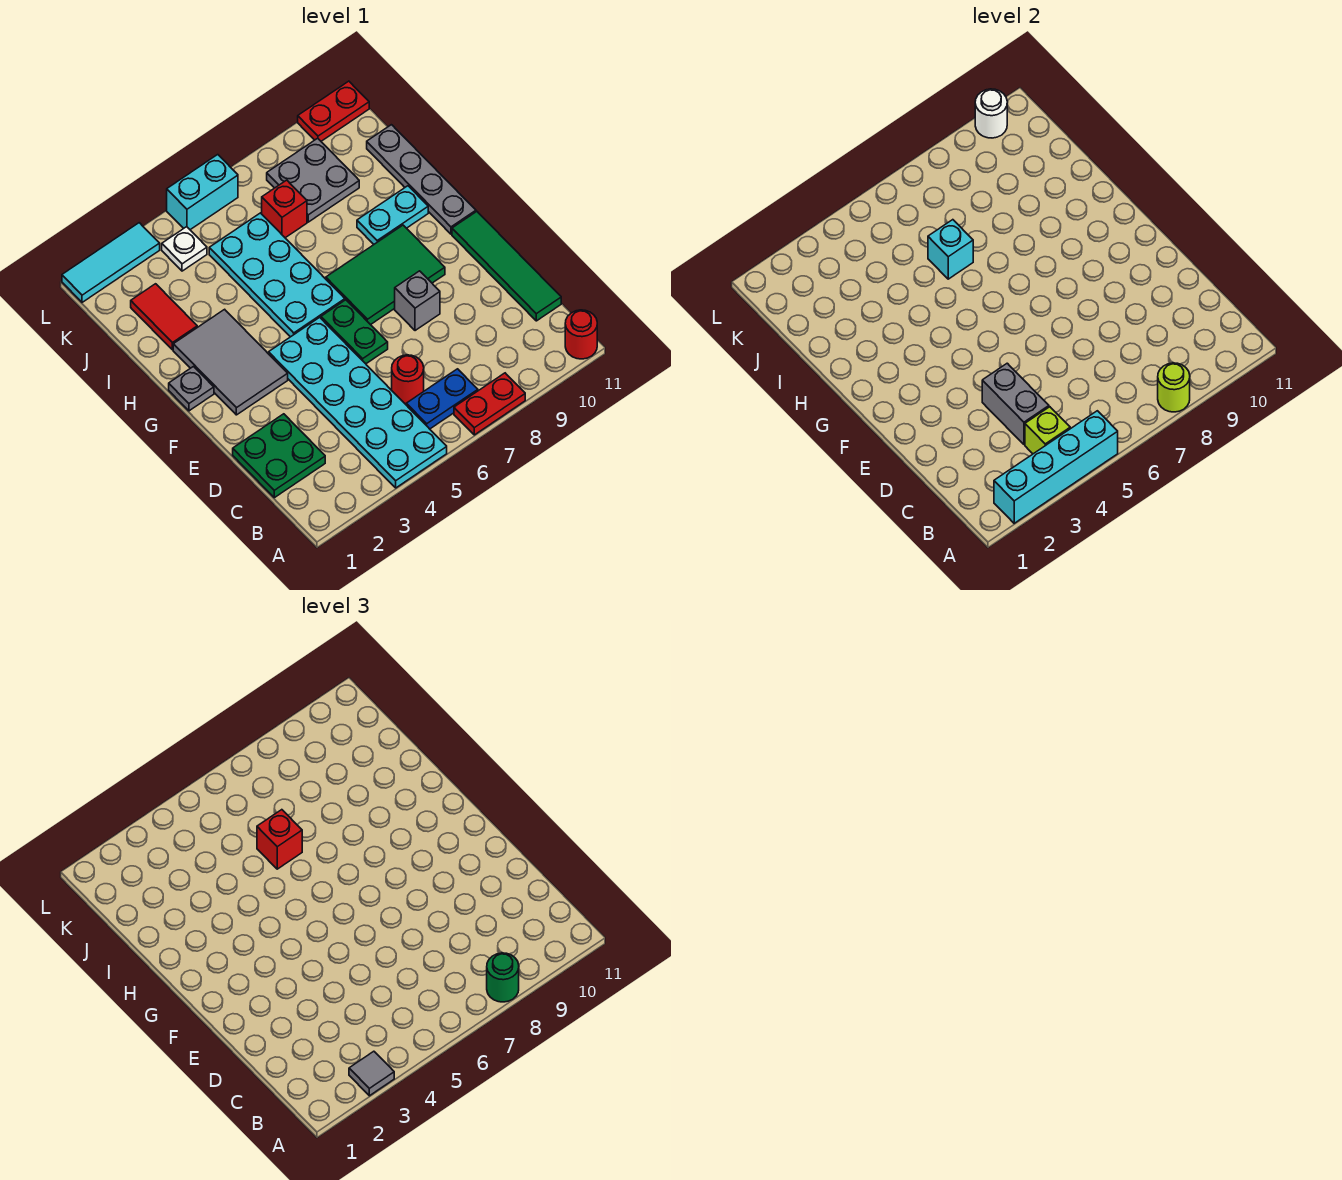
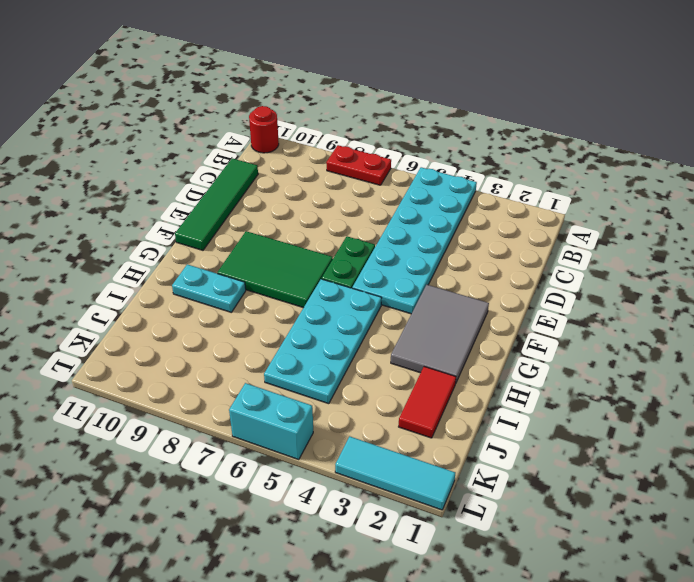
none -> blue 1x2 plate [406,369,478,429]
none -> green 2x2 plate [233,414,325,498]
none -> red 1x1 round brick [392,355,424,404]
none -> grey 1x1 brick [395,271,440,331]

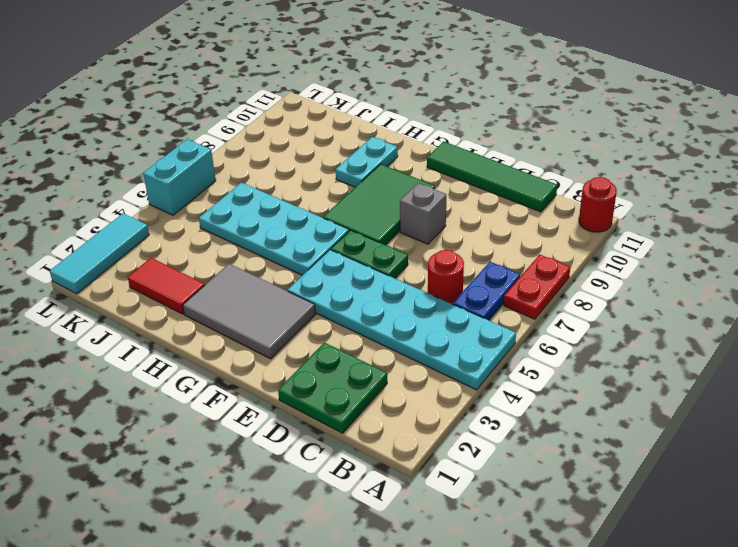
none -> grey 1x1 plate [169,367,214,411]
none -> grey 1x4 plate [367,125,476,234]
none -> red 1x1 brick [262,180,307,238]
none -> grey 2x2 plate [267,138,359,222]

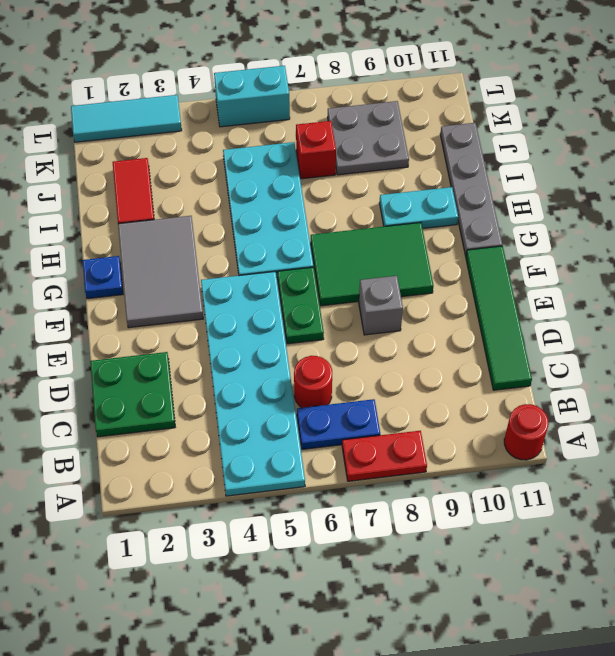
blue 1x1 plate [83,256,123,299] -> grey 1x1 plate [169,367,214,411]
none -> white 1x1 plate [162,227,207,271]
none -> red 1x2 plate [298,81,369,141]
none -> cyan 1x4 brick [994,411,1118,523]
none -> lime 1x1 round brick [1158,363,1190,412]

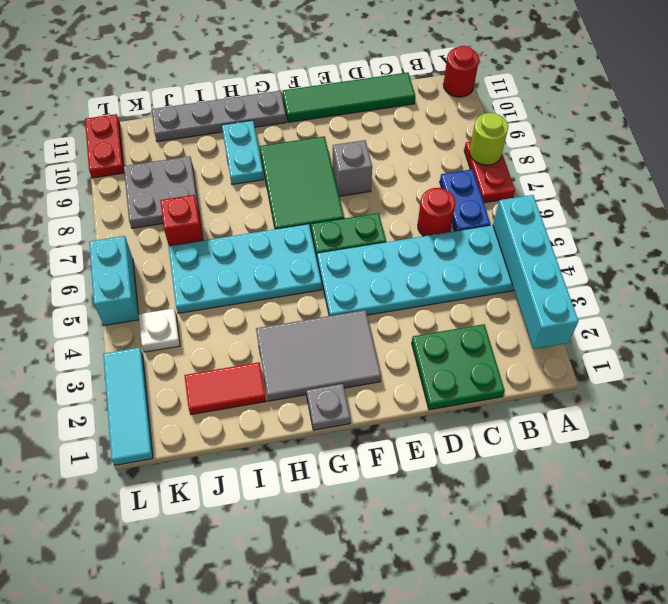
none -> lime 1x1 brick [1025,407,1070,454]
none -> grey 1x2 brick [982,363,1049,444]
none -> cyan 1x1 brick [928,220,973,279]
none -> white 1x1 round brick [975,89,1007,138]

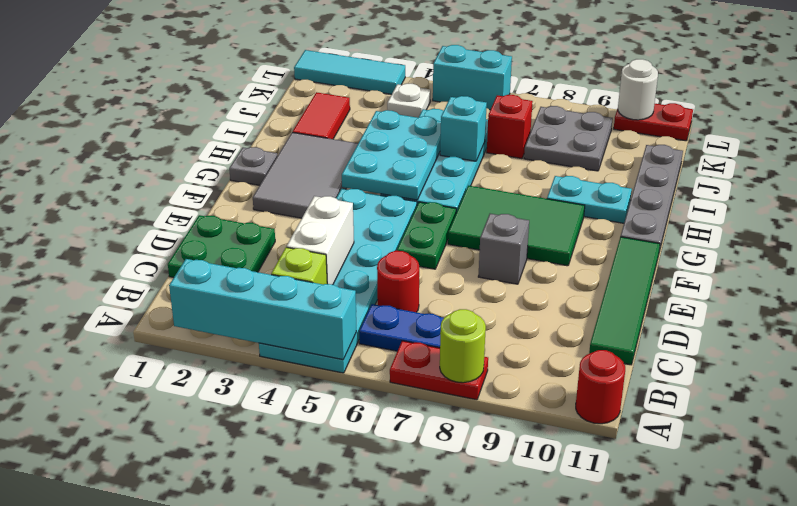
white 1x2 brick [287,196,354,284] -> grey 1x2 brick [982,363,1049,444]
cyan 2x3 plate [342,110,441,200] -> none
none -> grey 1x1 tile [349,1051,394,1096]
none -> green 1x1 round brick [487,953,519,1002]
none -> red 1x1 brick [257,810,302,869]

